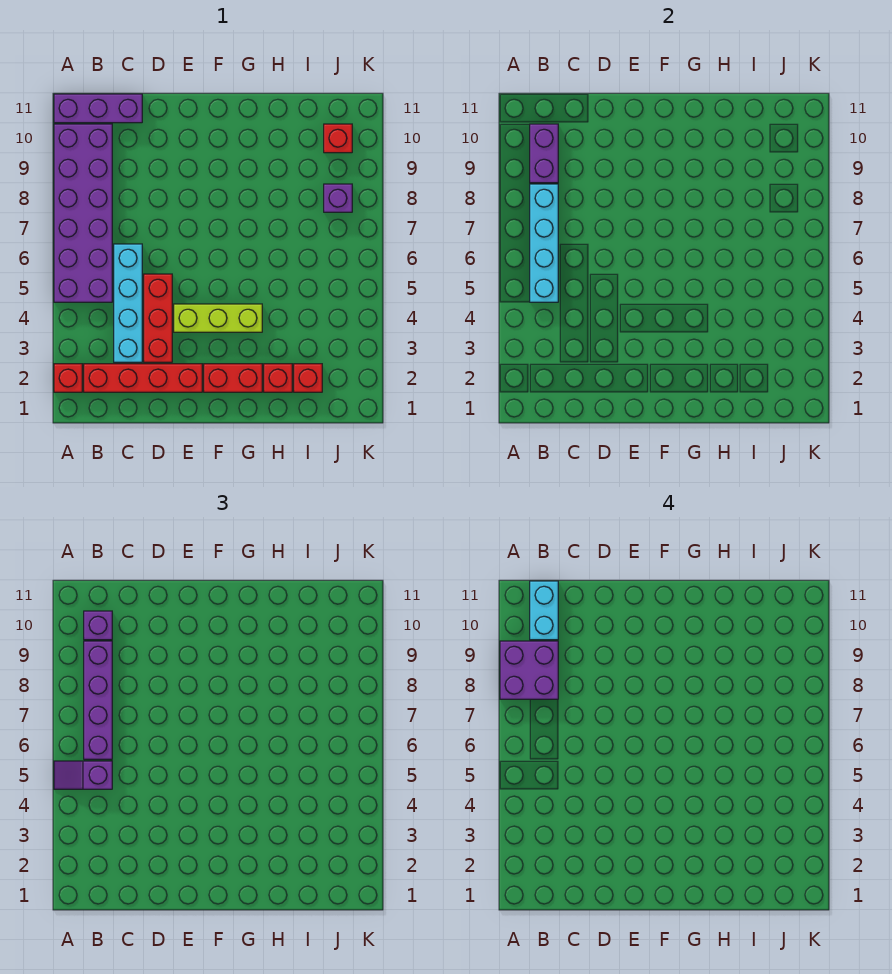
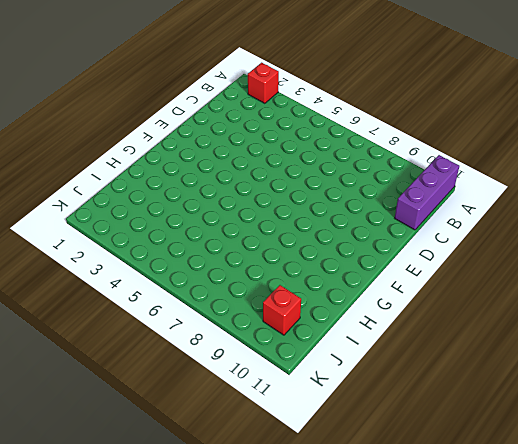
none -> purple 2x6 brick [54,124,112,302]
none -> red 1x4 brick [84,364,202,392]
none -> cyan 1x4 brick [114,244,142,362]

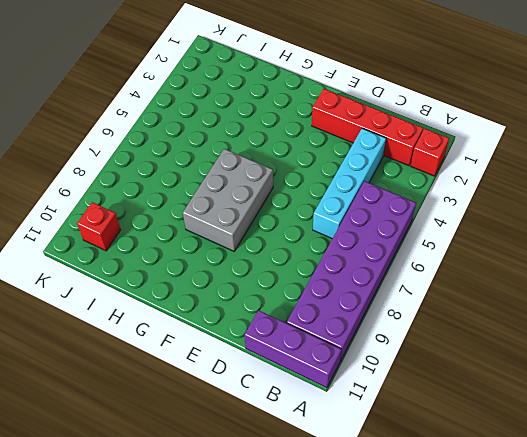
grey 2x3 brick [183,149,273,251] -> none
none -> red 1x3 brick [144,274,172,362]
none -> lime 1x3 brick [174,304,262,332]
none -> red 1x2 brick [204,364,262,392]

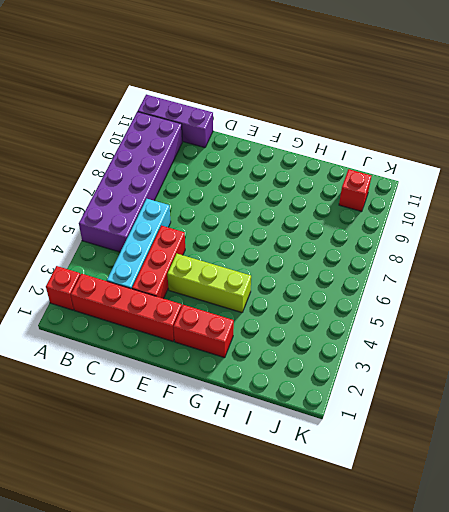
none -> red 1x1 brick [264,364,292,392]
none -> red 1x1 brick [294,364,322,392]
none -> purple 1x1 brick [324,184,352,212]

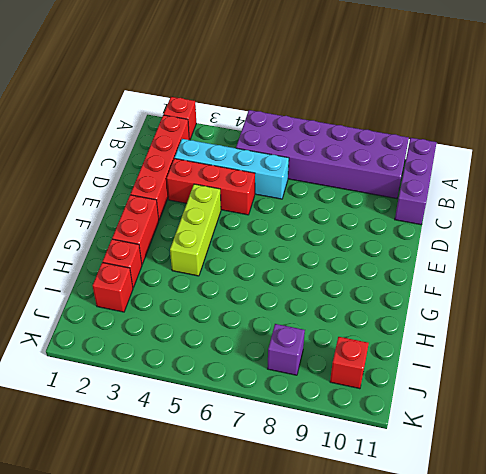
none -> cyan 1x4 brick [530,184,558,302]
none -> purple 1x2 brick [530,124,558,183]
none -> purple 1x2 slope [54,761,112,789]

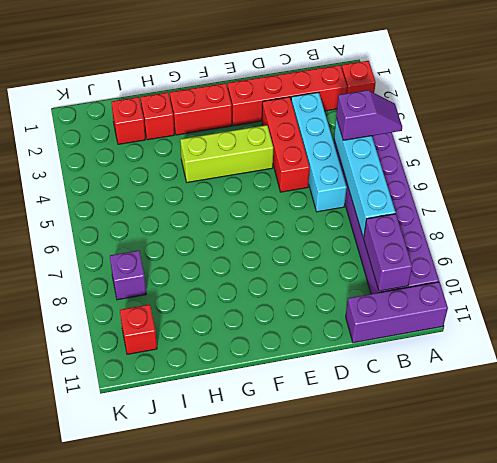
none -> purple 1x4 brick [84,641,112,759]
none -> purple 1x1 brick [84,611,112,640]
none -> purple 2x2 brick [500,641,558,699]

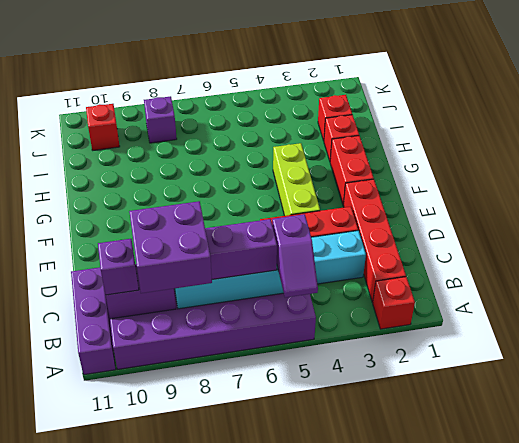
none -> cyan 1x2 brick [530,581,558,640]

